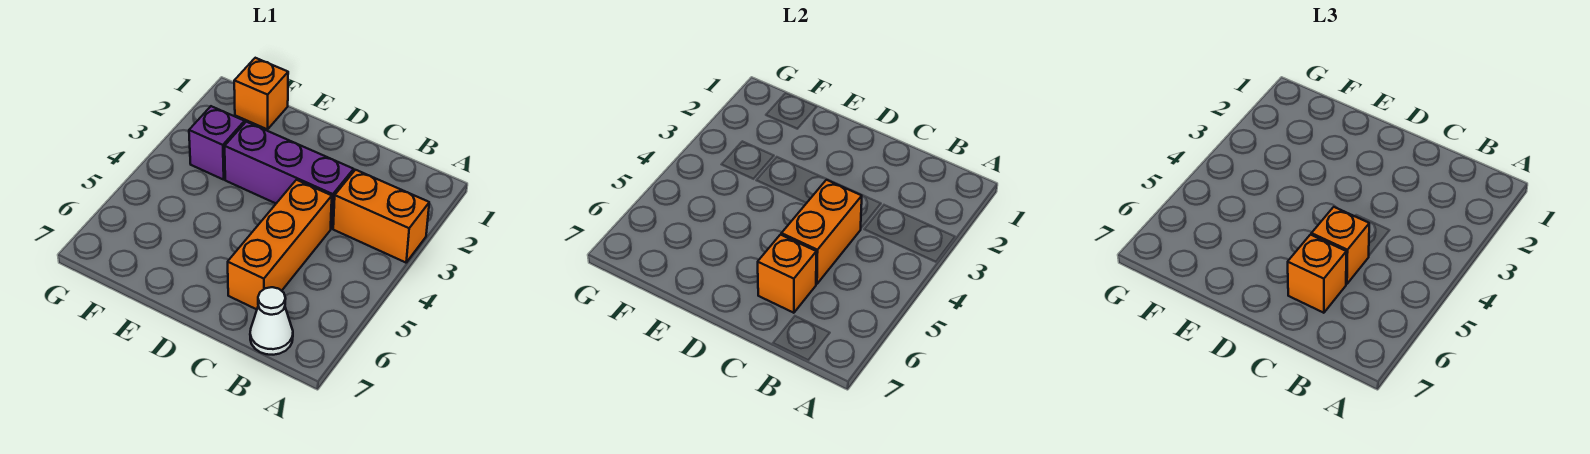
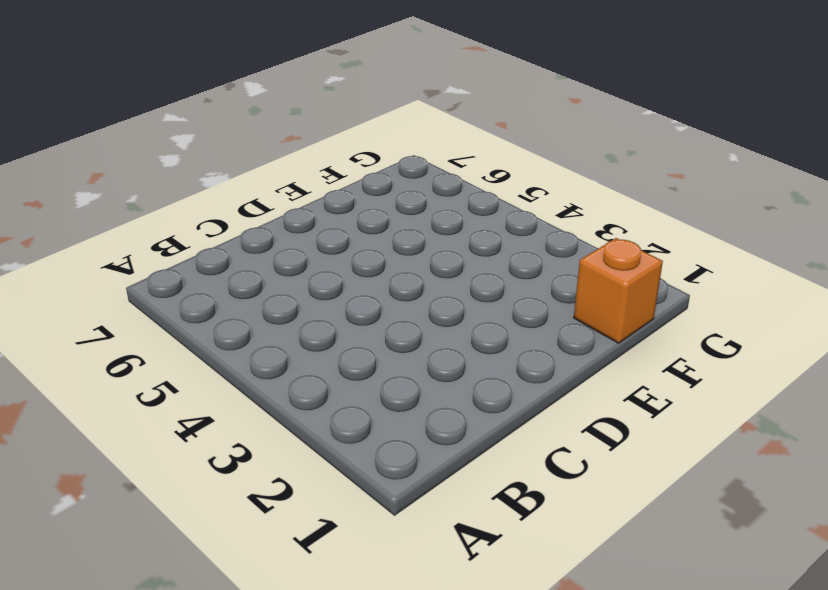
none -> orange 1x2 brick [333,170,429,263]
none -> white 1x1 cone [250,287,293,355]

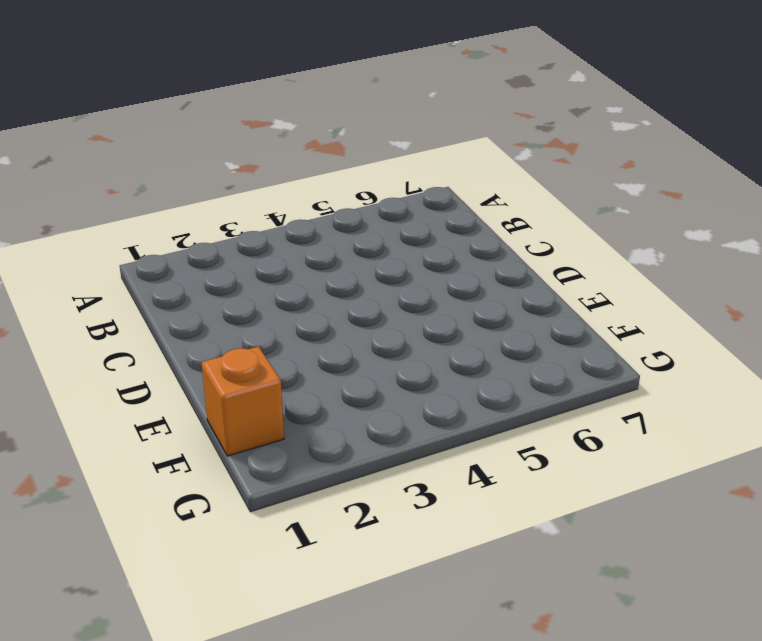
none -> orange 1x2 brick [333,170,429,263]
none -> white 1x1 cone [250,287,293,355]

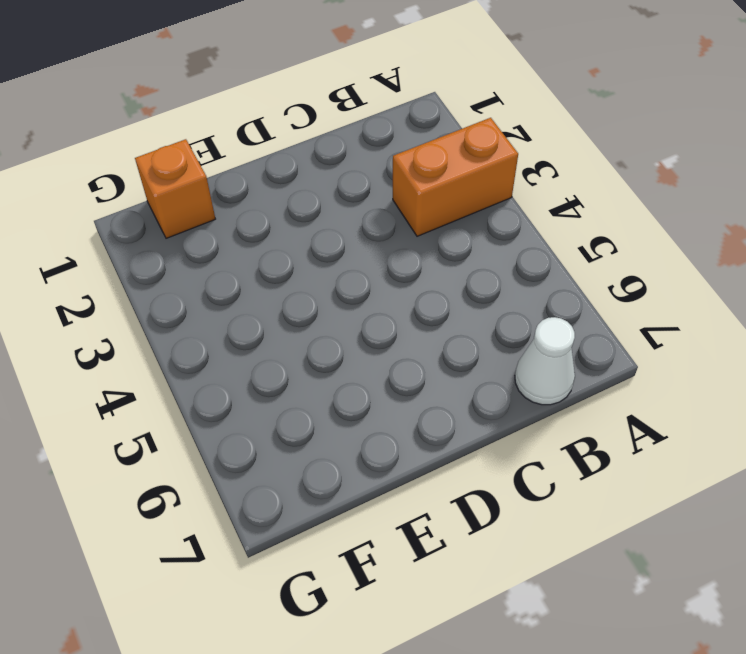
none -> purple 1x3 brick [225,122,354,229]
none -> orange 1x3 brick [228,180,332,309]

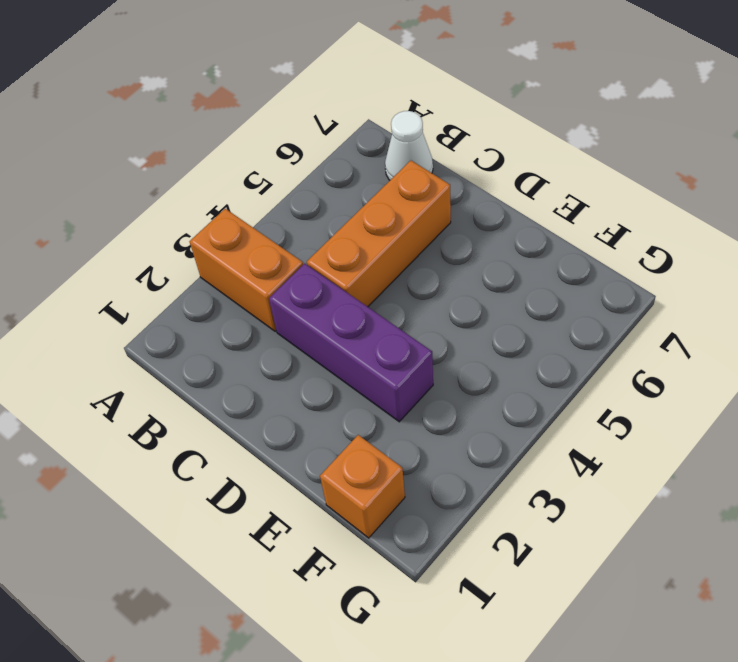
none -> purple 1x1 brick [189,106,244,180]
none -> orange 1x2 brick [781,180,862,284]

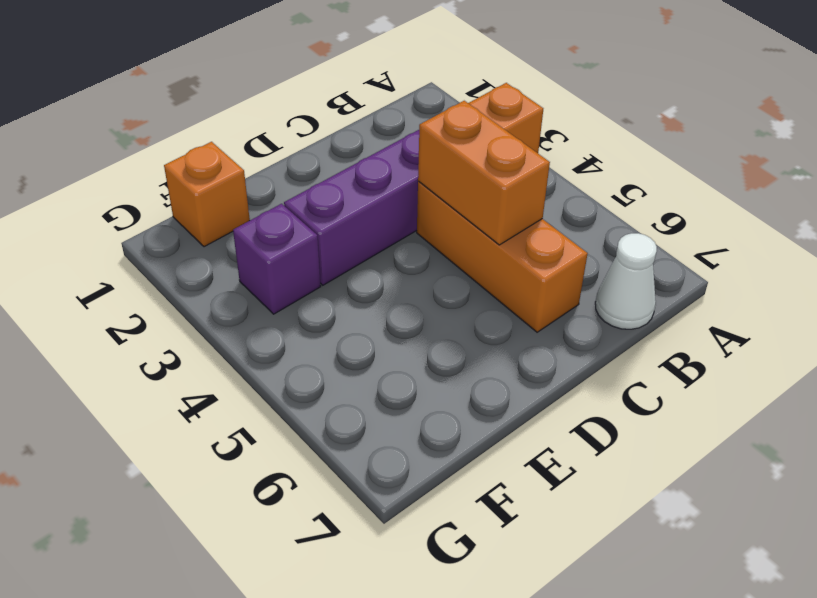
none -> orange 1x1 brick [758,235,816,313]
none -> orange 1x1 brick [1311,207,1369,284]

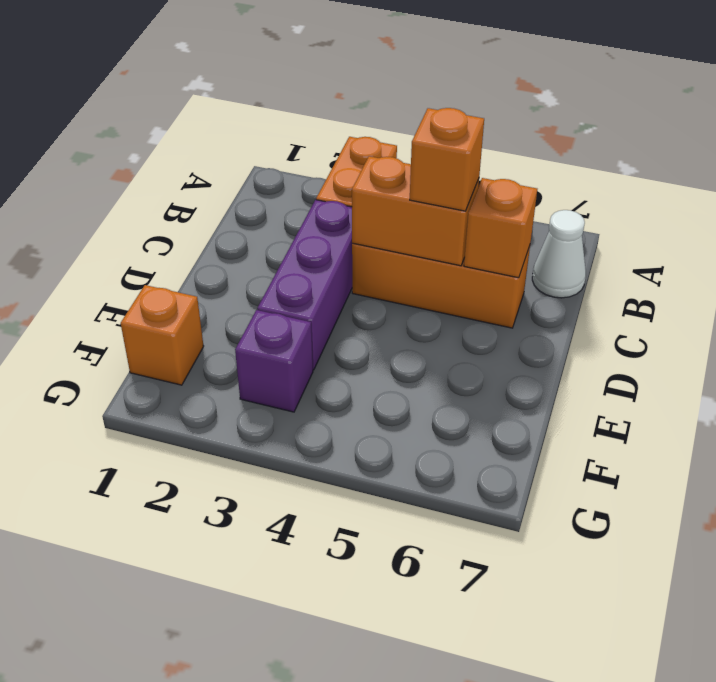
none -> orange 1x1 brick [1288,235,1346,313]

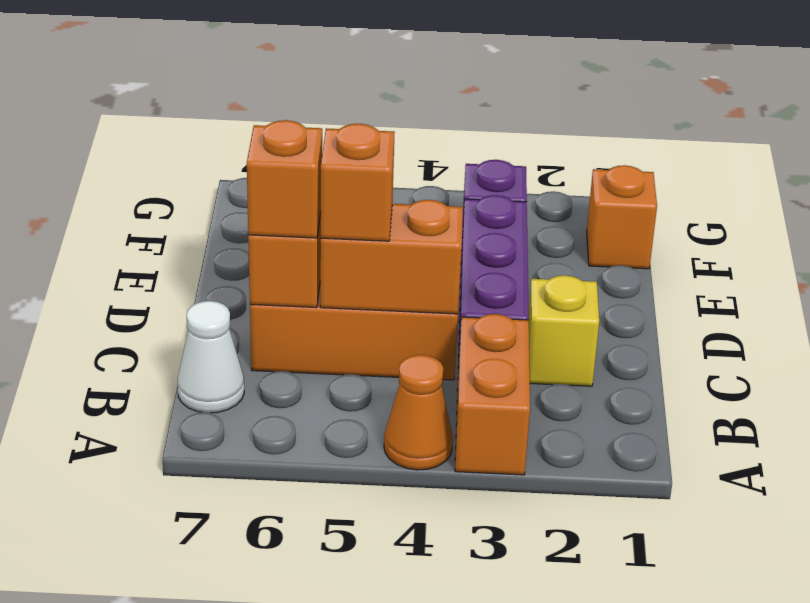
orange 1x1 cone [384,355,453,470] -> none
yellow 1x1 brick [529,275,599,386] -> none

